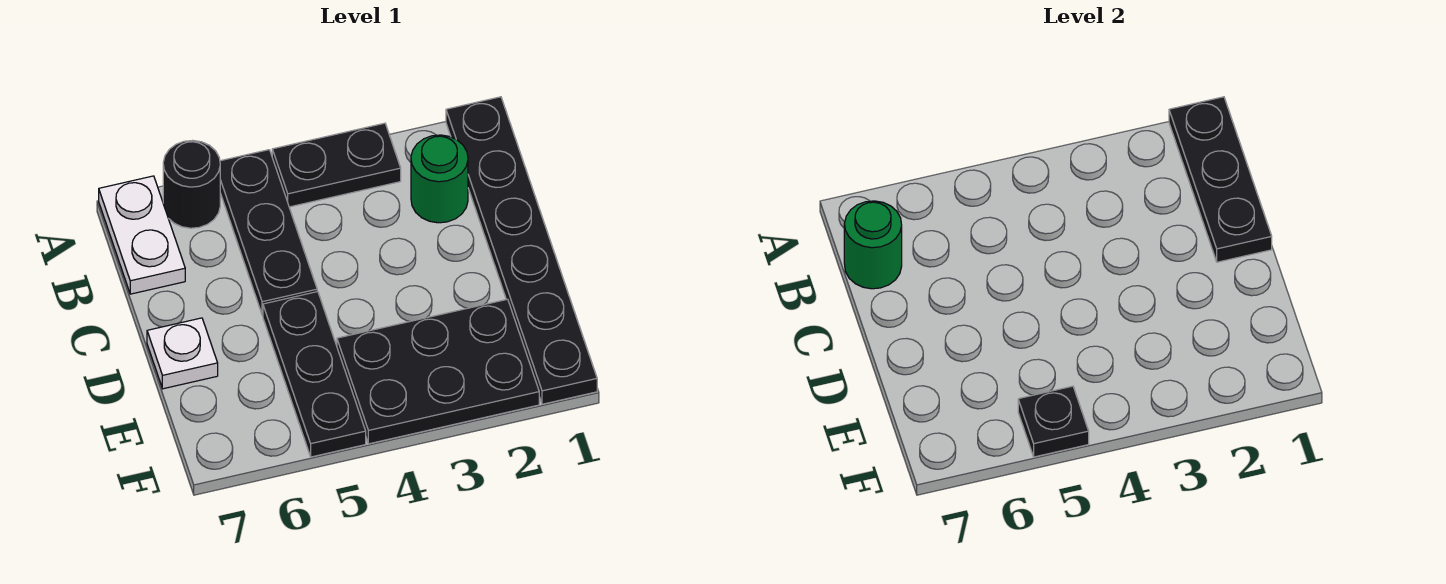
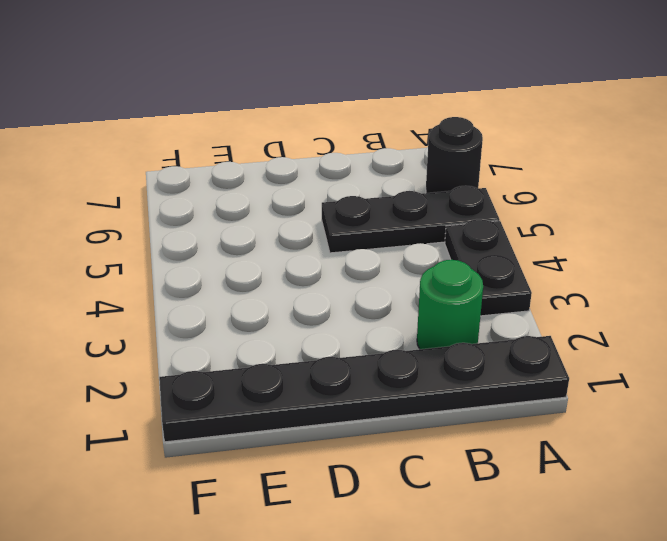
none -> white 1x2 plate [99,176,185,294]
none -> black 1x3 plate [263,292,366,457]
none -> white 1x1 plate [147,318,218,389]

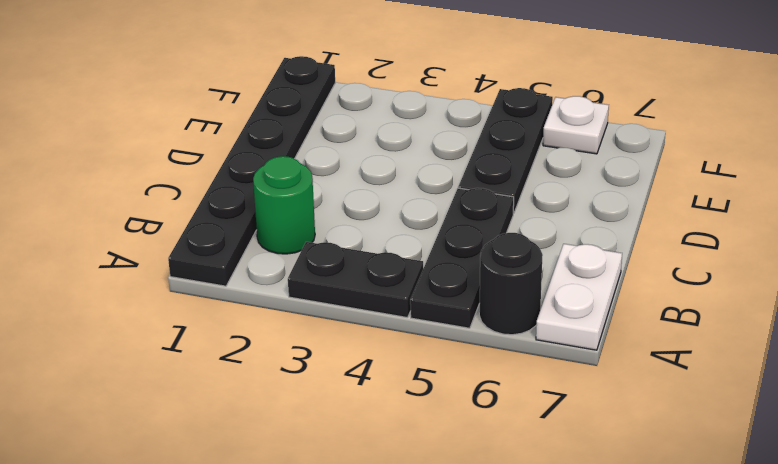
white 1x1 plate [543,96,609,154] -> white 1x1 plate moved to [147,318,218,389]
none -> black 2x3 plate [337,299,539,444]
none -> black 1x3 plate [1169,97,1272,262]
none -> green 1x1 round brick [844,201,902,289]

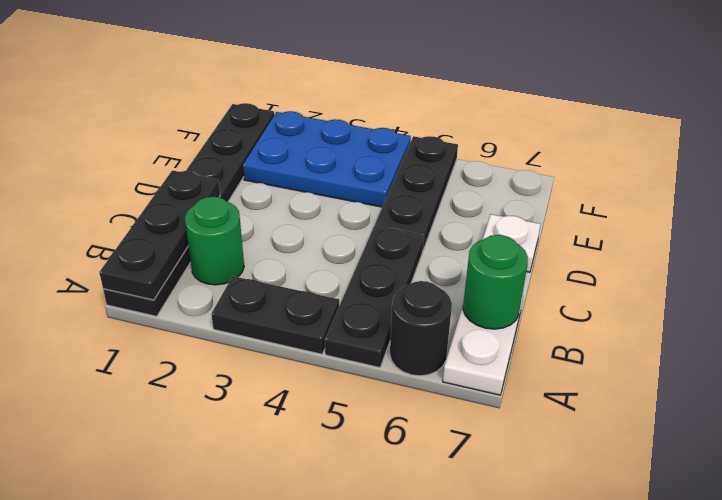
blue 2x3 plate [243,111,411,207] -> black 2x3 plate [337,299,539,444]
none -> black 1x1 plate [1018,386,1089,457]

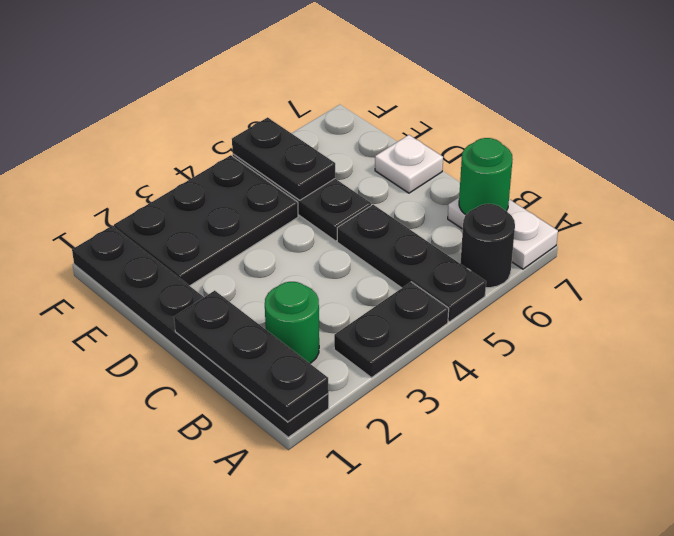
black 1x2 plate [232,117,335,200] -> black 1x1 plate [1018,386,1089,457]

